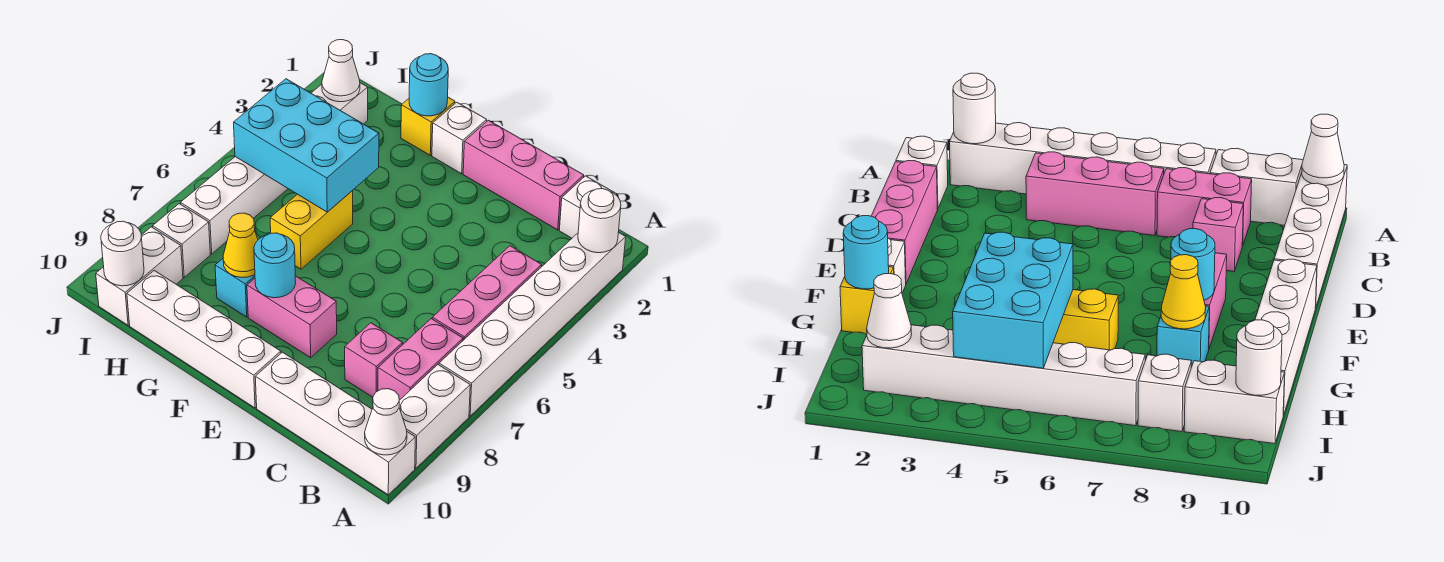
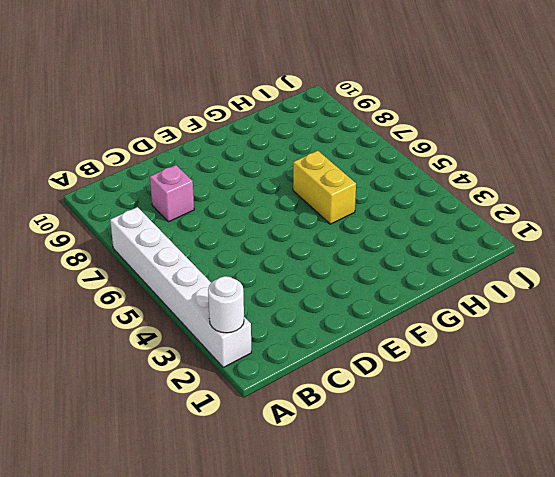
none -> white 1x2 brick [399,365,470,468]
none -> white 1x4 brick [255,352,415,495]
none -> white 1x1 brick [559,176,617,238]

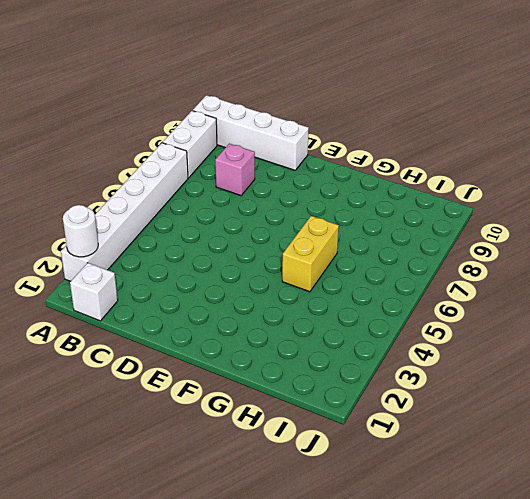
none -> pink 1x3 brick [432,246,542,340]
none -> pink 1x2 brick [378,319,463,400]
none -> pink 1x3 brick [463,120,584,230]

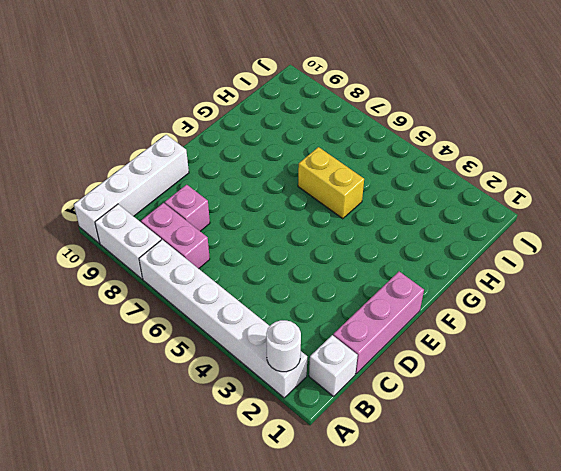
none -> pink 1x3 brick [432,246,542,340]
none -> pink 1x2 brick [247,276,337,358]
none -> white 1x4 brick [127,271,281,408]

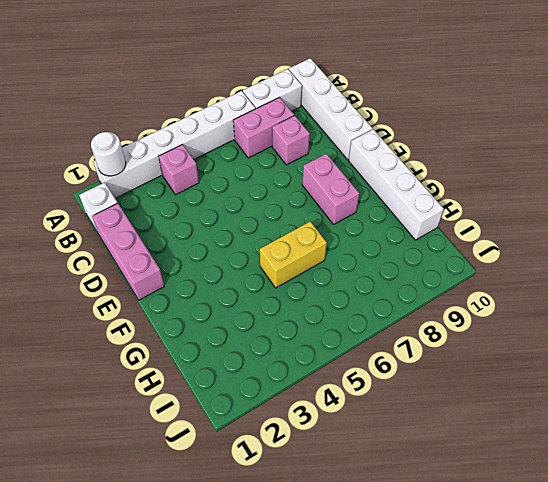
pink 1x1 brick [159,145,199,195] -> pink 1x3 brick [432,246,542,340]
none -> white 1x1 brick [432,102,487,174]
none -> yellow 1x1 brick [401,97,455,155]
none -> cyan 1x1 brick [215,259,255,317]

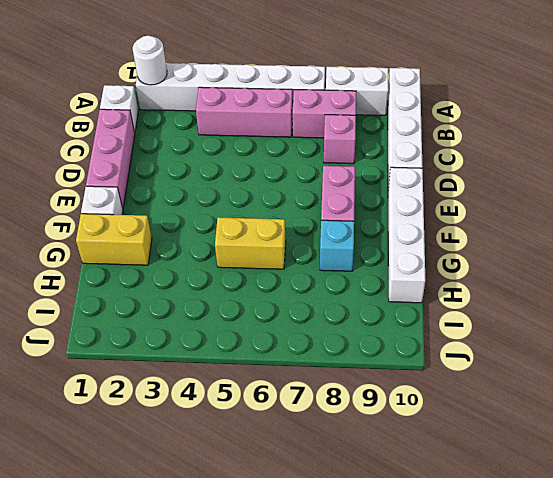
yellow 1x2 brick [76,214,152,265] -> yellow 1x1 brick [401,97,455,155]
none -> white 1x6 brick [181,83,368,254]
none -> white 1x1 brick [153,204,210,277]
none -> white 1x2 brick [96,227,183,325]

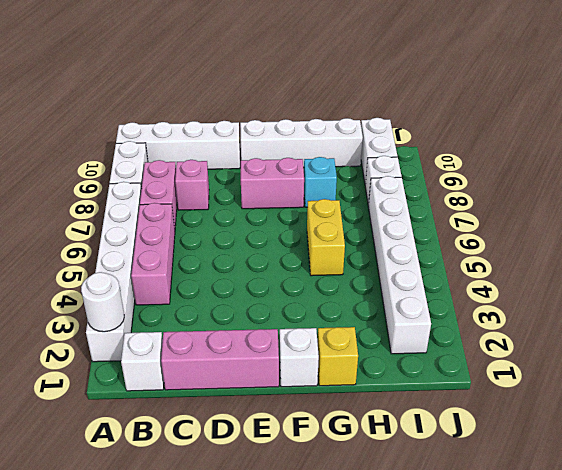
none -> white 1x1 cone [365,389,407,455]
none -> cyan 1x1 round brick [254,233,296,298]
none -> cyan 1x1 round brick [409,54,448,116]

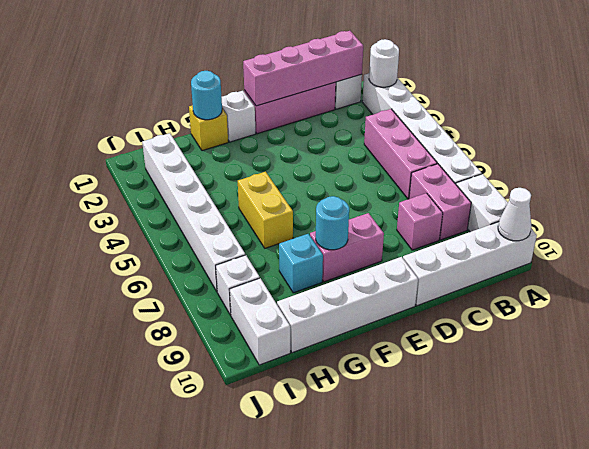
pink 1x4 brick [243,31,363,106] -> none
none -> cyan 2x3 brick [234,79,379,212]
none -> yellow 1x1 cone [223,213,258,278]
none -> white 1x1 cone [322,40,360,102]

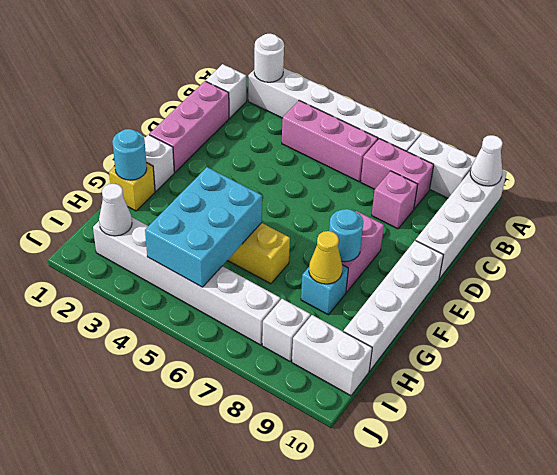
none -> white 1x1 round brick [101,221,144,286]

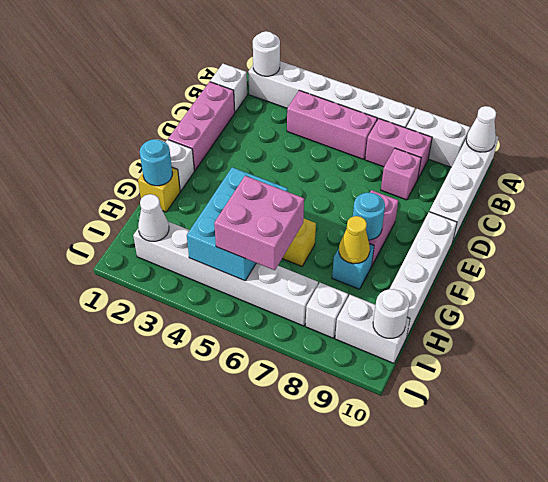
pink 2x2 brick [214,176,304,270] -> none

